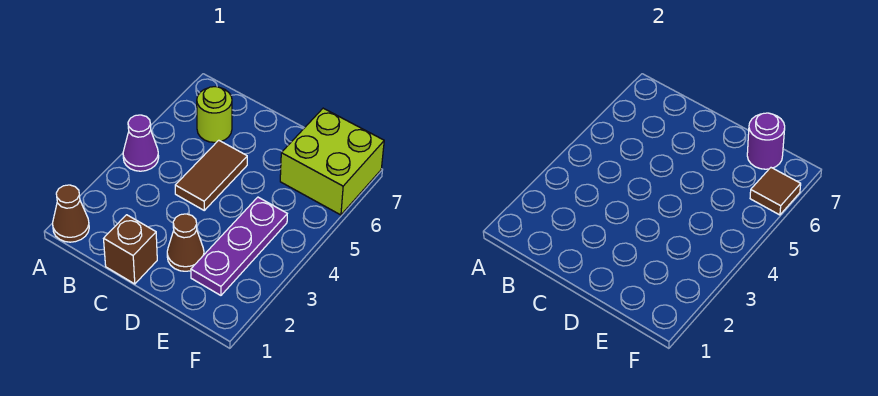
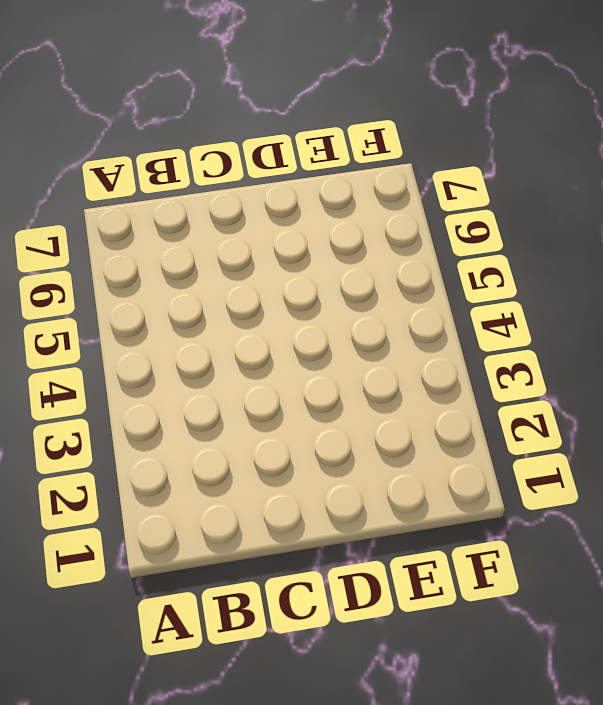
none -> brown 1x1 cone [53,185,89,242]
none -> purple 1x1 cone [123,115,159,171]

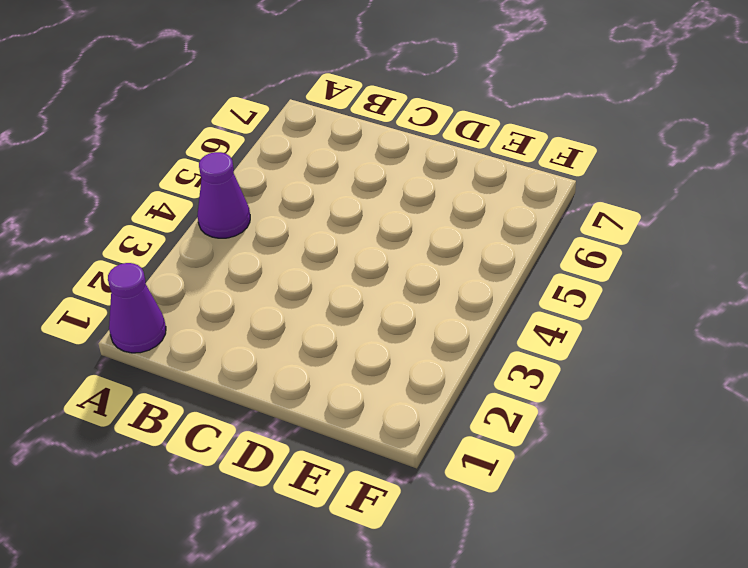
purple 1x1 cone [108,263,166,353] -> brown 1x1 cone [53,185,89,242]
none -> lime 1x1 round brick [197,87,232,142]
none -> brown 1x1 brick [104,215,157,284]

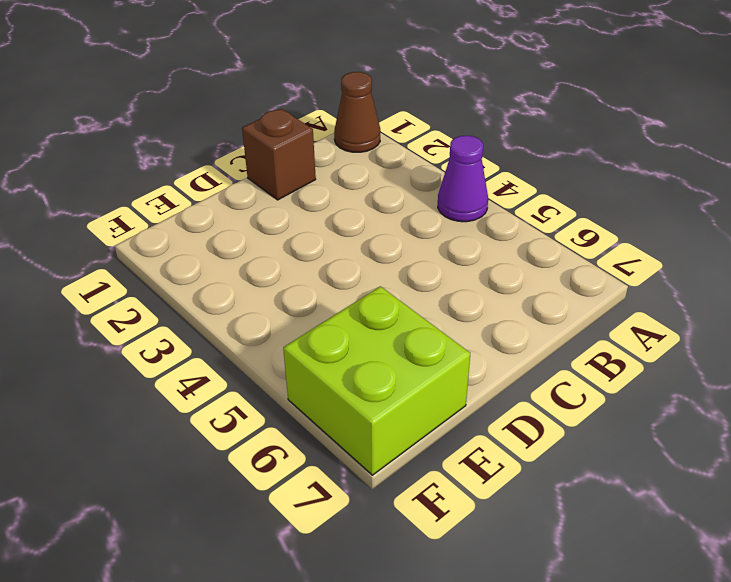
none -> lime 1x1 round brick [197,87,232,142]
none -> brown 1x2 tile [175,140,247,210]

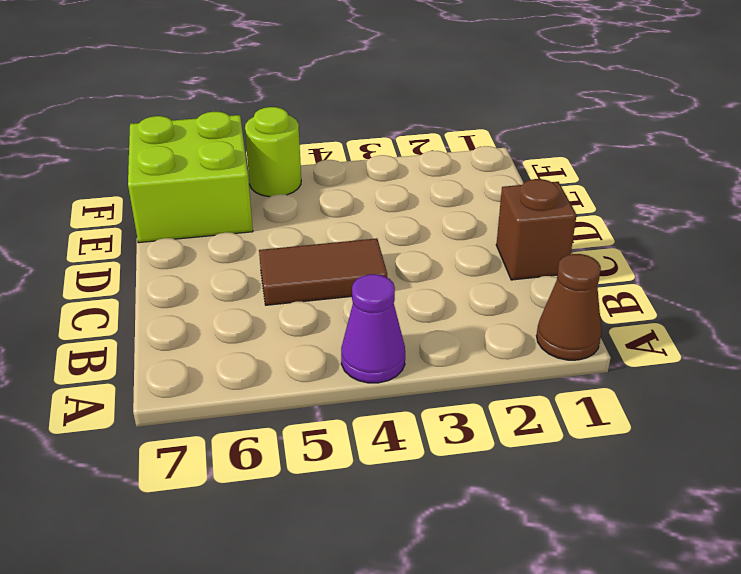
lime 1x1 round brick [245,107,301,197] -> lime 1x1 round brick moved to [197,87,232,142]
none -> brown 1x1 cone [167,214,204,271]
none -> purple 1x3 plate [191,197,287,295]

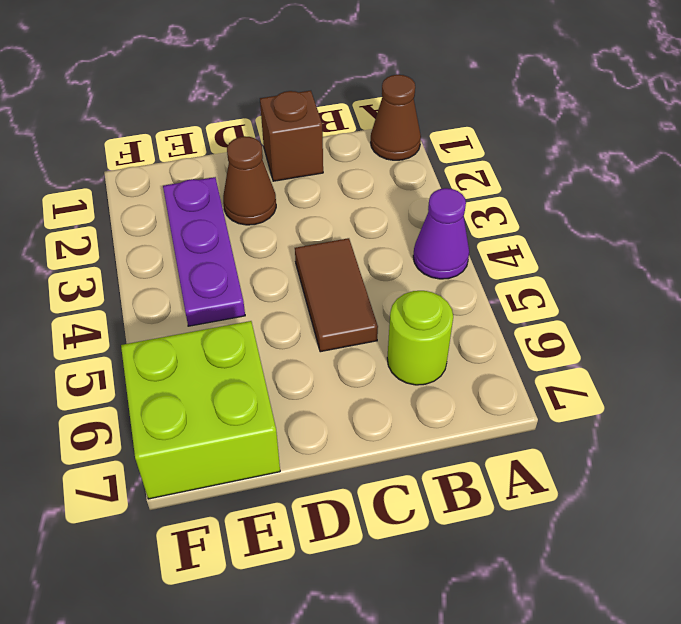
none -> purple 1x1 round brick [747,113,785,169]
none -> brown 1x1 tile [750,168,801,215]

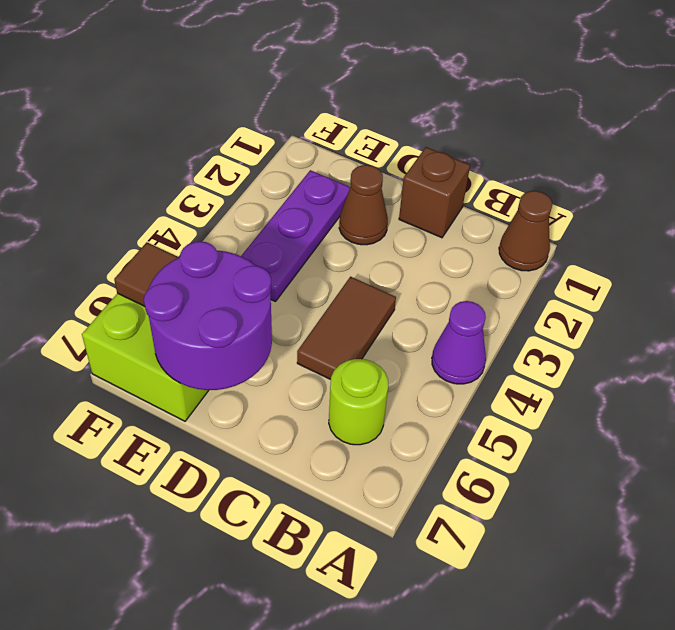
purple 2x2 round brick [144,241,272,390] -> purple 1x1 round brick [747,113,785,169]

